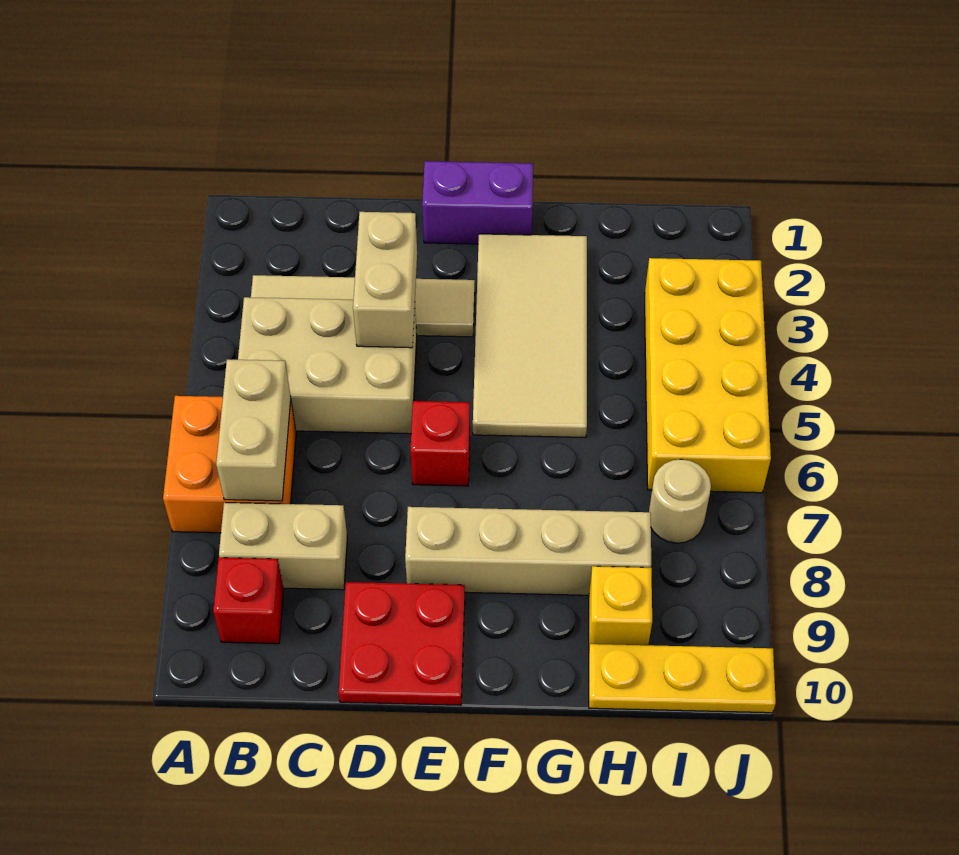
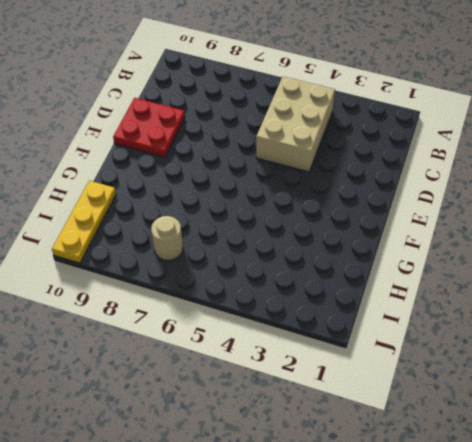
none -> orange 2x2 brick [163,396,296,533]
none -> tan 1x4 tile [251,275,475,337]
none -> tan 1x2 brick [219,503,347,590]

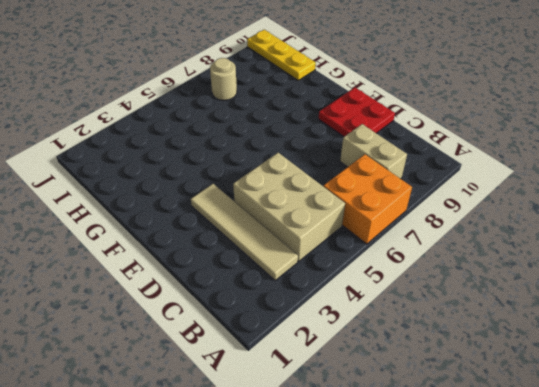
none -> red 1x1 brick [213,558,284,644]
none -> purple 1x2 brick [422,161,533,244]
none -> red 1x1 brick [410,401,470,486]

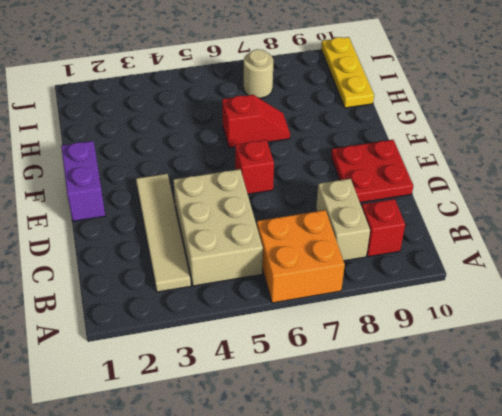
red 1x2 slope [222,95,290,148] -> none
none -> tan 1x4 brick [405,507,651,595]
none -> tan 2x4 tile [473,234,587,437]
none -> yellow 1x1 brick [589,566,652,646]

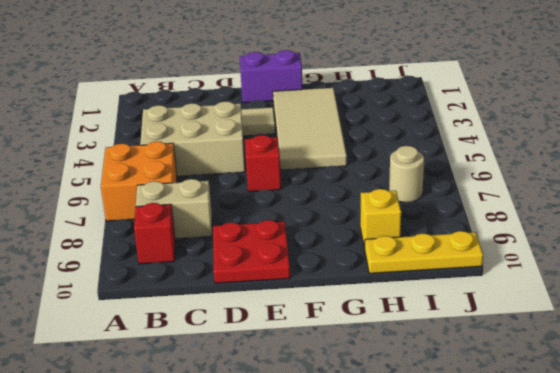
none -> tan 1x4 brick [405,507,651,595]
none -> yellow 2x4 brick [645,258,771,493]
none -> tan 1x2 brick [216,359,291,501]

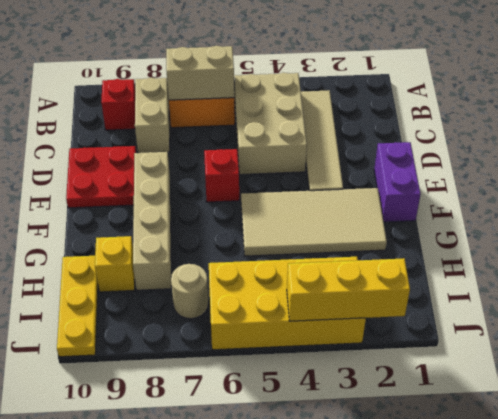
yellow 1x3 brick [287,258,410,321] -> none
none -> tan 1x2 brick [353,212,417,348]

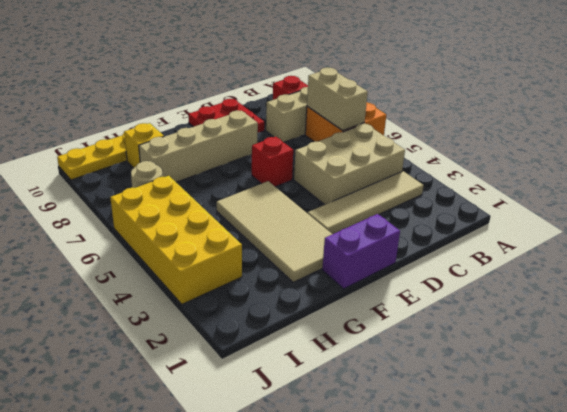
none -> tan 1x2 brick [353,212,417,348]

